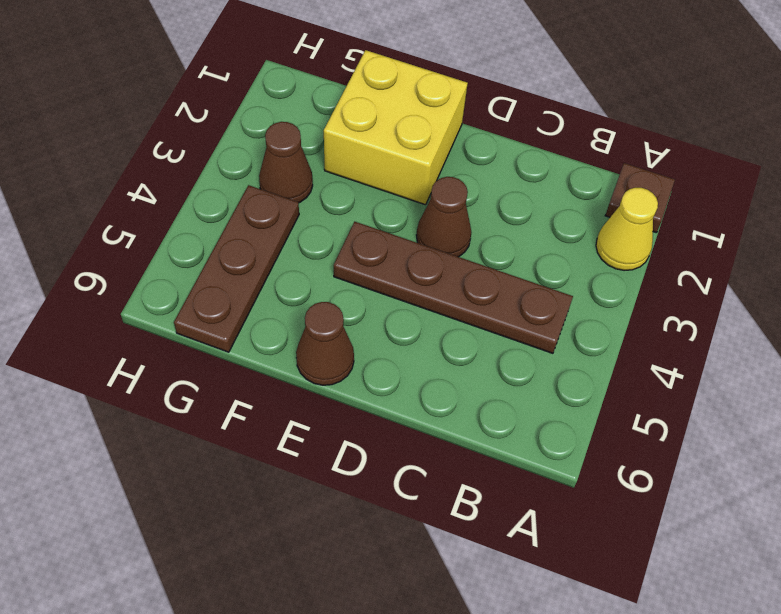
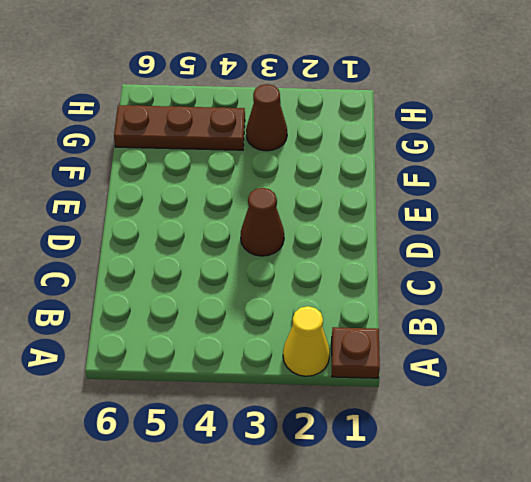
none -> brown 1x4 plate [334,222,573,353]
none -> yellow 2x2 brick [324,50,468,205]

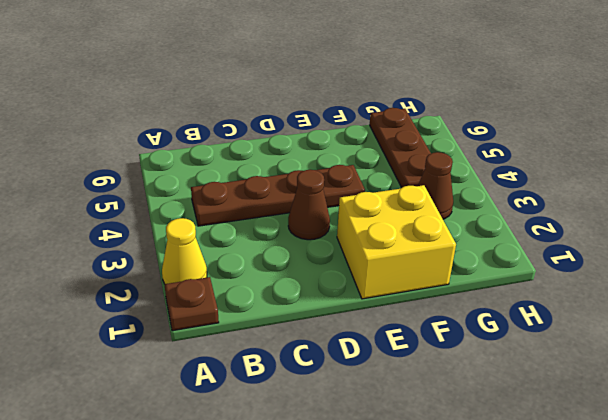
none -> brown 1x1 cone [296,302,354,385]

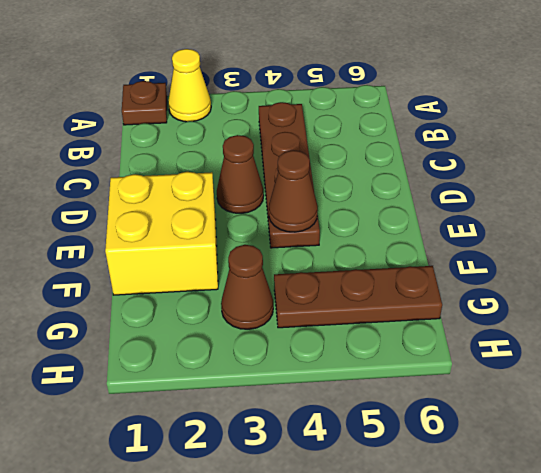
brown 1x1 cone [269,150,318,232] -> brown 1x1 cone moved to [296,302,354,385]

